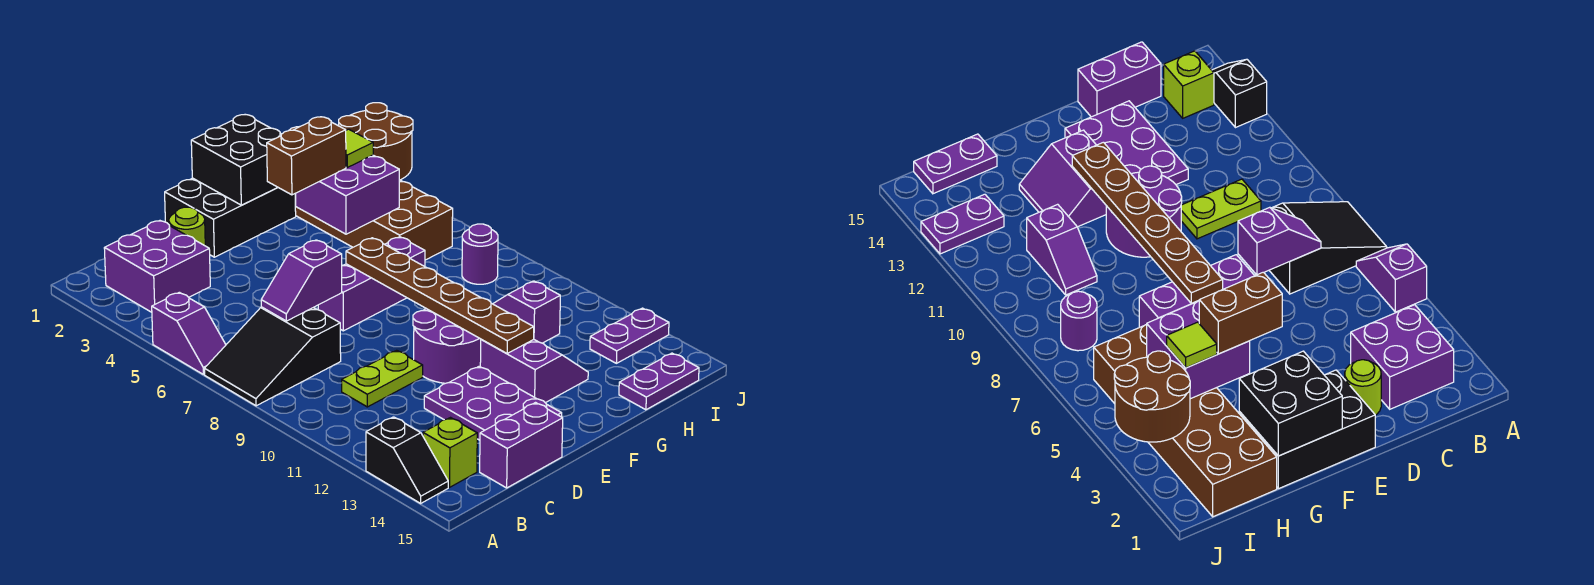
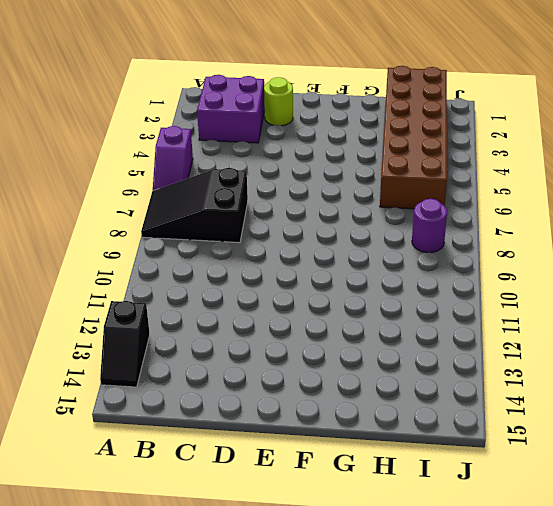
none -> lime 1x1 brick [423,418,477,487]
none -> lime 1x2 plate [342,350,423,407]
none -> purple 1x2 brick [480,403,563,488]

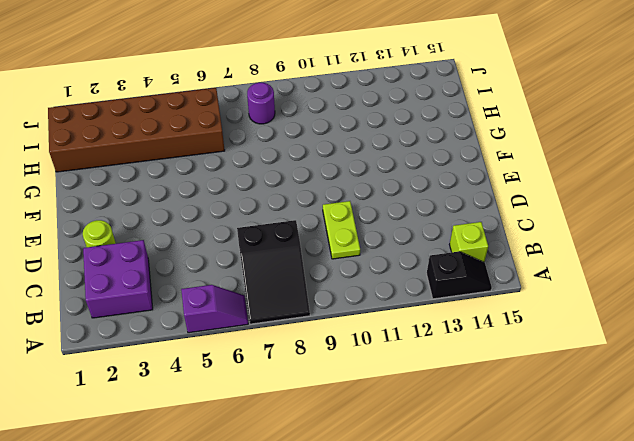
none -> purple 1x2 brick [480,403,563,488]
none -> purple 2x3 plate [424,366,562,440]
none -> black 2x3 brick [165,178,296,257]

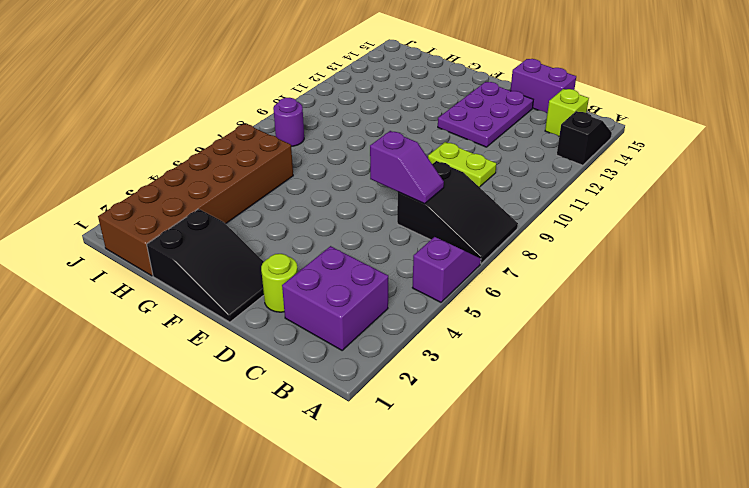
black 2x3 slope [147,209,264,322] -> black 2x3 brick [165,178,296,257]
none -> purple 1x3 brick [318,237,425,331]
none -> purple 2x2 round brick [413,309,481,383]
none -> purple 2x2 slope [480,340,588,403]

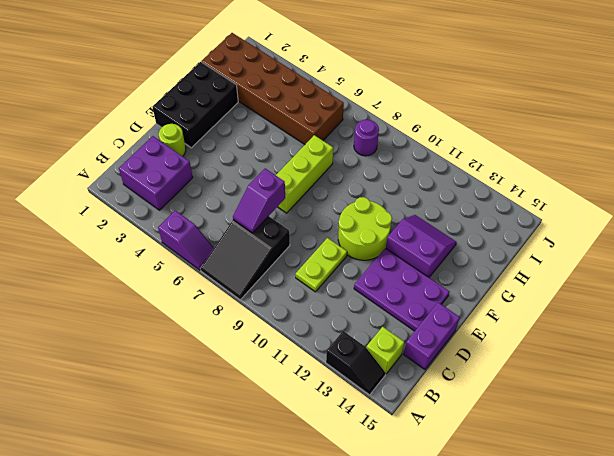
lime 1x3 brick [276,135,333,213] -> purple 1x3 brick [318,237,425,331]
lime 2x2 round brick [338,197,392,260] -> purple 2x2 round brick [413,309,481,383]
none -> purple 1x2 slope [493,281,560,343]
none -> purple 1x2 plate [619,353,699,410]
none -> purple 1x2 plate [590,308,669,363]

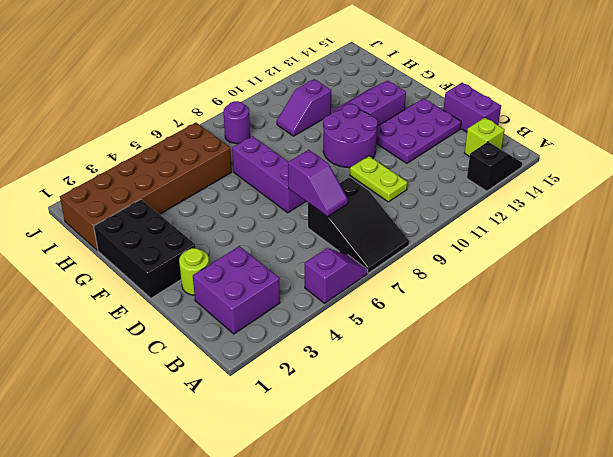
none -> purple 1x2 plate [619,353,699,410]
none -> purple 1x2 plate [590,308,669,363]
none -> black 2x2 brick [191,115,281,205]

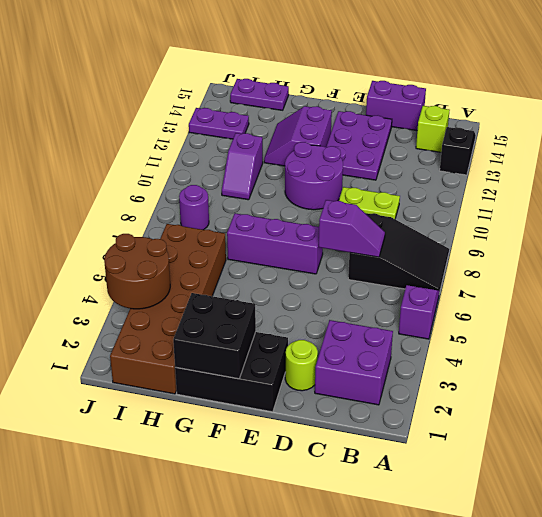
none -> brown 1x6 plate [346,238,534,353]
none -> purple 2x2 brick [295,155,399,234]
none -> brown 1x2 brick [267,117,346,195]

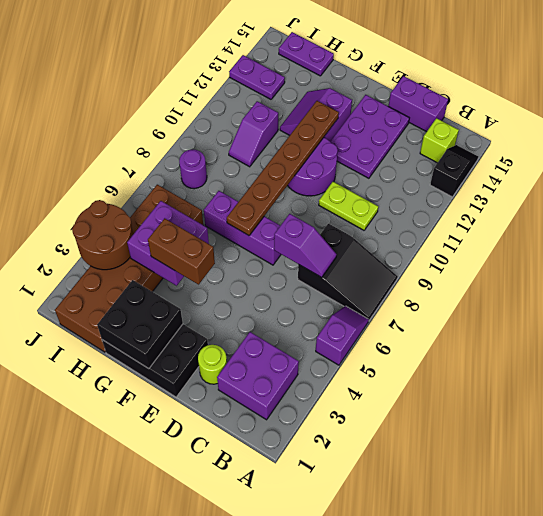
none -> lime 1x1 tile [346,129,373,167]

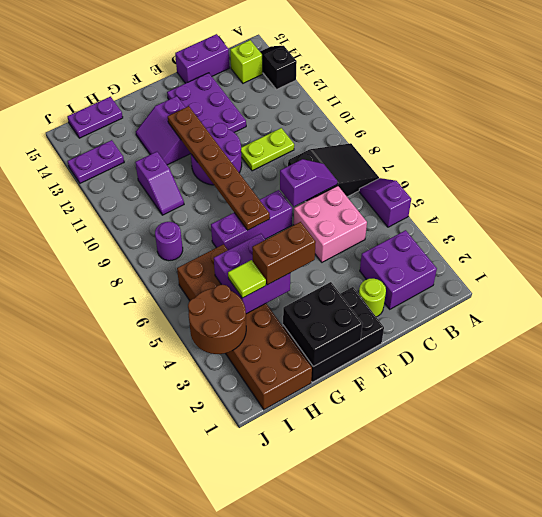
pink 2x2 brick [294,186,367,262] -> none

